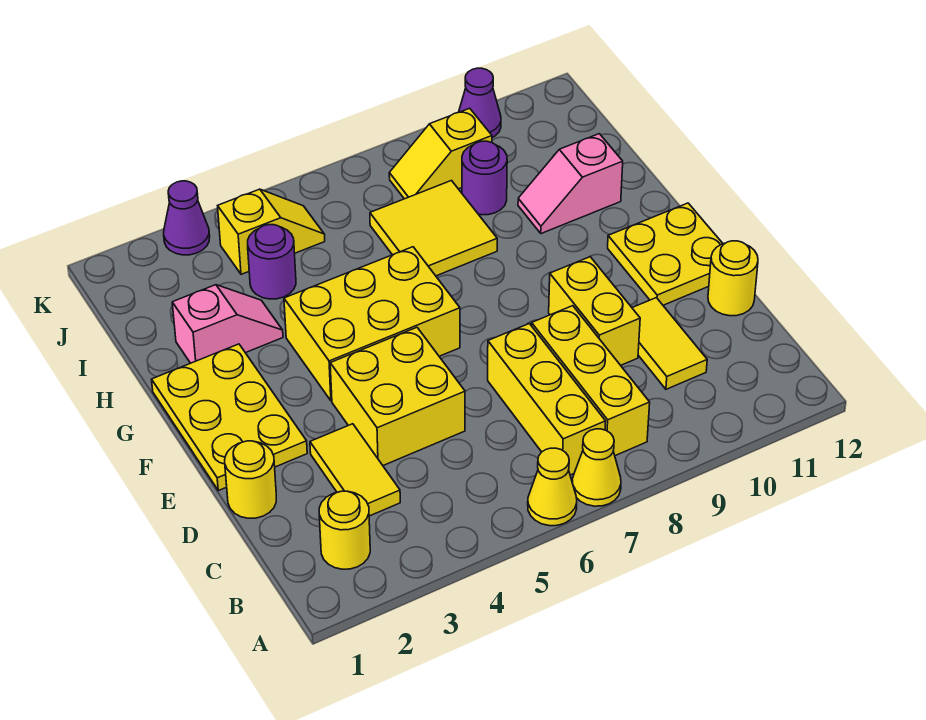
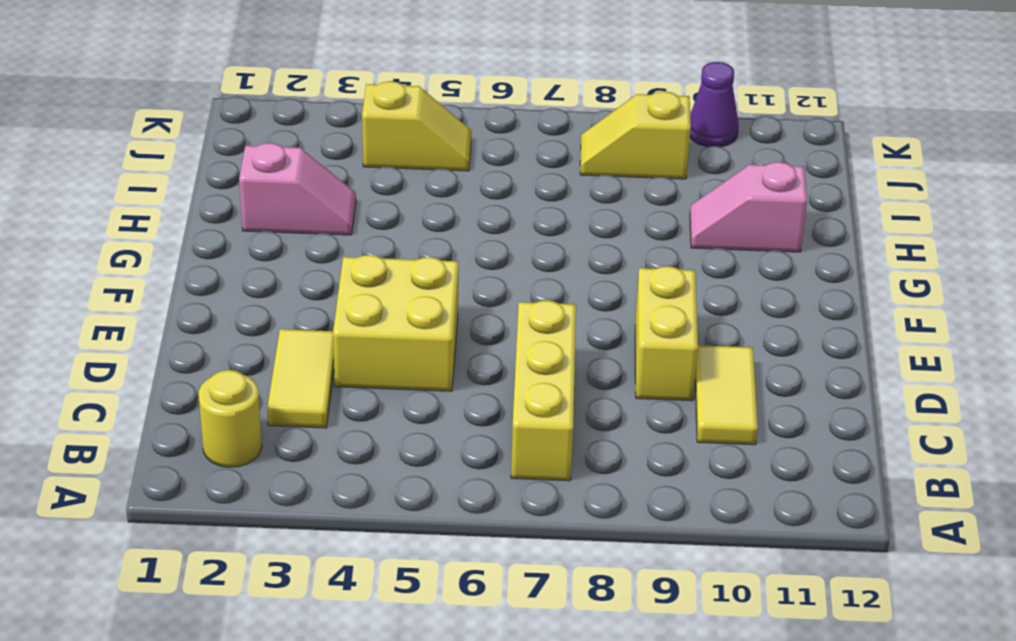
none -> yellow 1x1 cone [528,448,577,526]
none -> yellow 1x1 cone [572,429,621,506]
none -> yellow 1x3 brick [532,306,650,456]

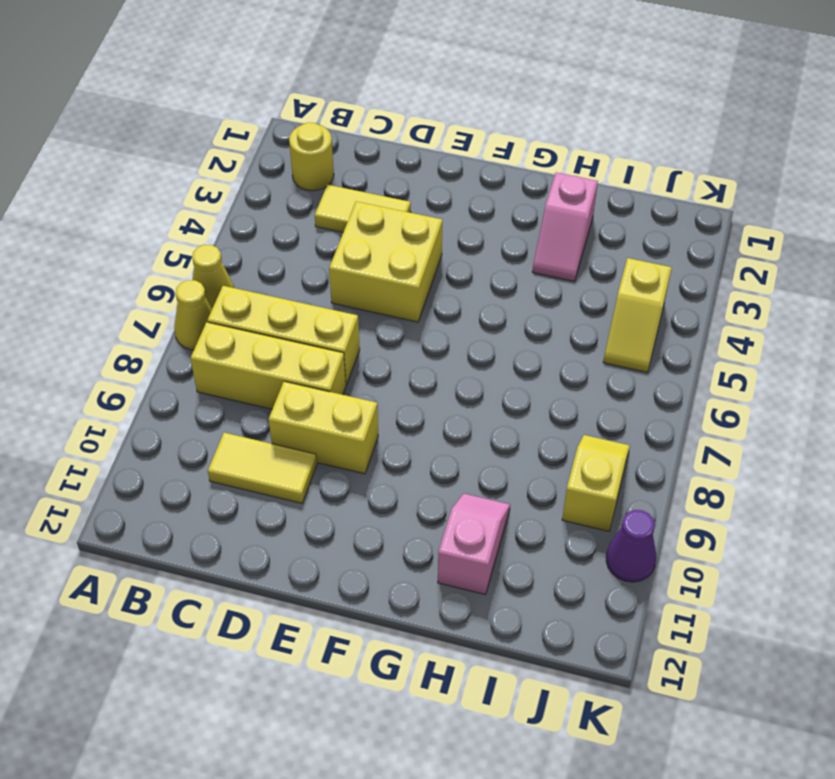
none -> yellow 1x1 round brick [225,441,276,518]
none -> yellow 1x1 round brick [708,241,758,316]
none -> yellow 2x3 plate [152,344,307,491]

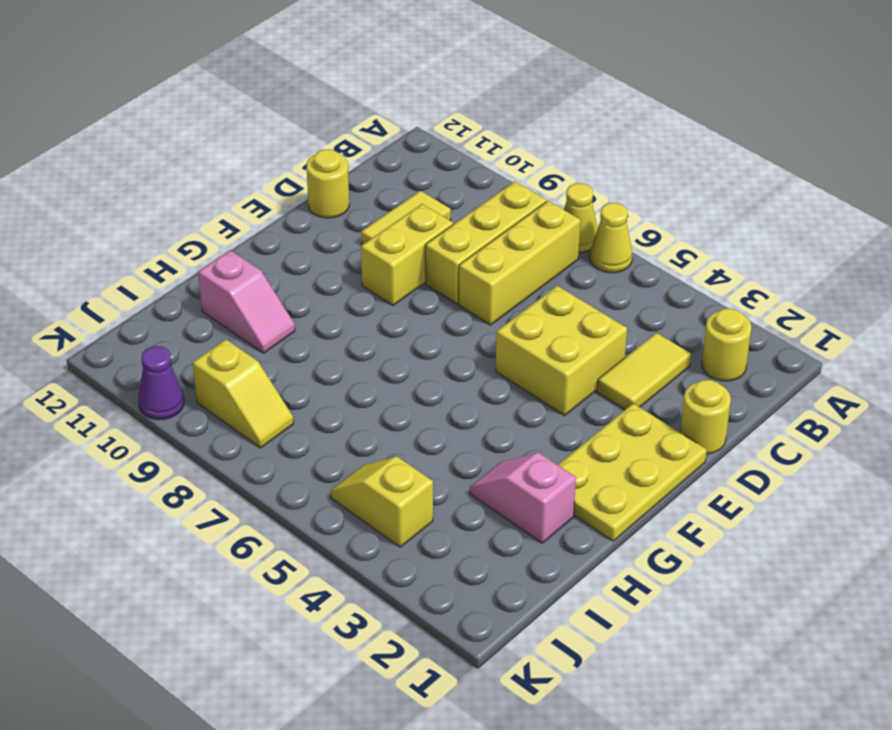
none -> yellow 2x2 plate [608,203,723,305]
none -> yellow 2x3 brick [284,247,460,401]
none -> yellow 2x2 tile [370,181,497,276]

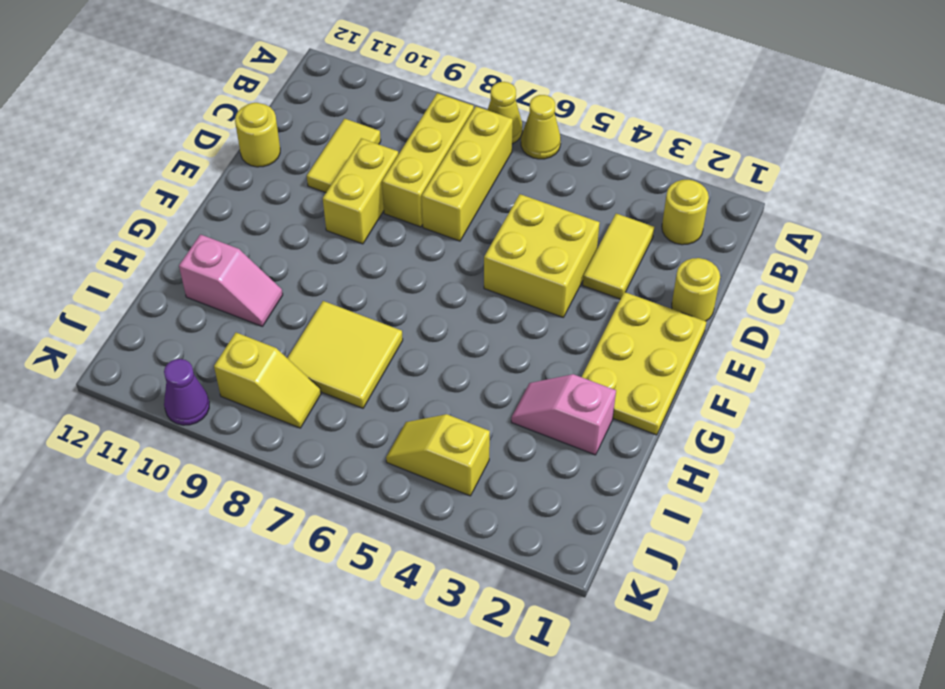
none -> yellow 2x2 plate [608,203,723,305]
none -> yellow 2x3 brick [284,247,460,401]
none -> purple 1x1 round brick [248,225,296,299]

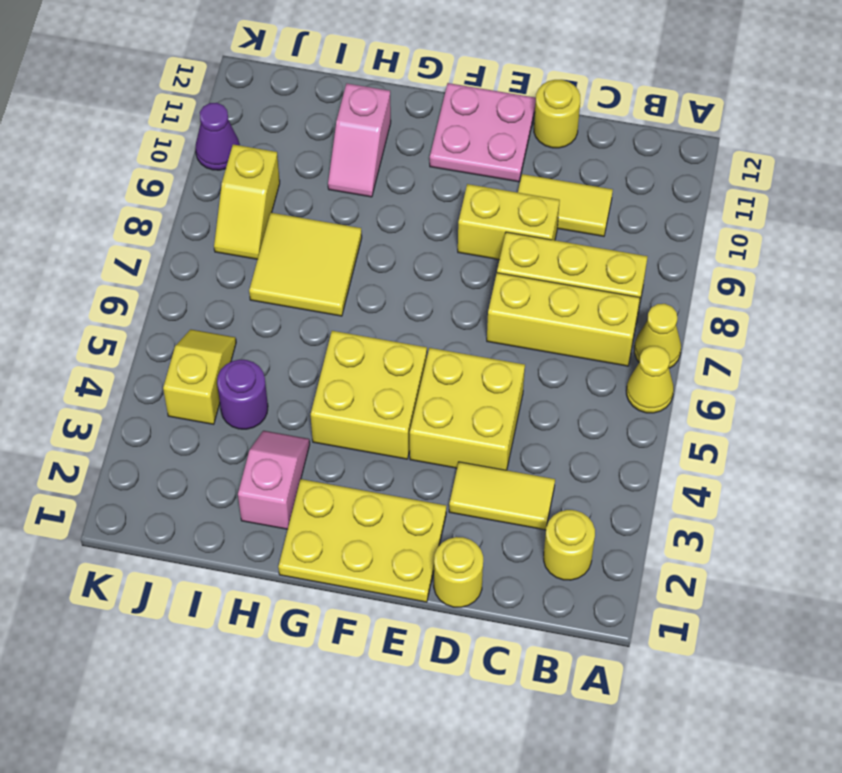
pink 2x2 plate [430,83,536,182] -> yellow 2x2 plate [608,203,723,305]
yellow 2x2 brick [311,331,427,459] -> yellow 2x3 brick [284,247,460,401]
none -> purple 1x1 round brick [462,141,507,215]
none -> purple 1x1 cone [164,181,210,255]

